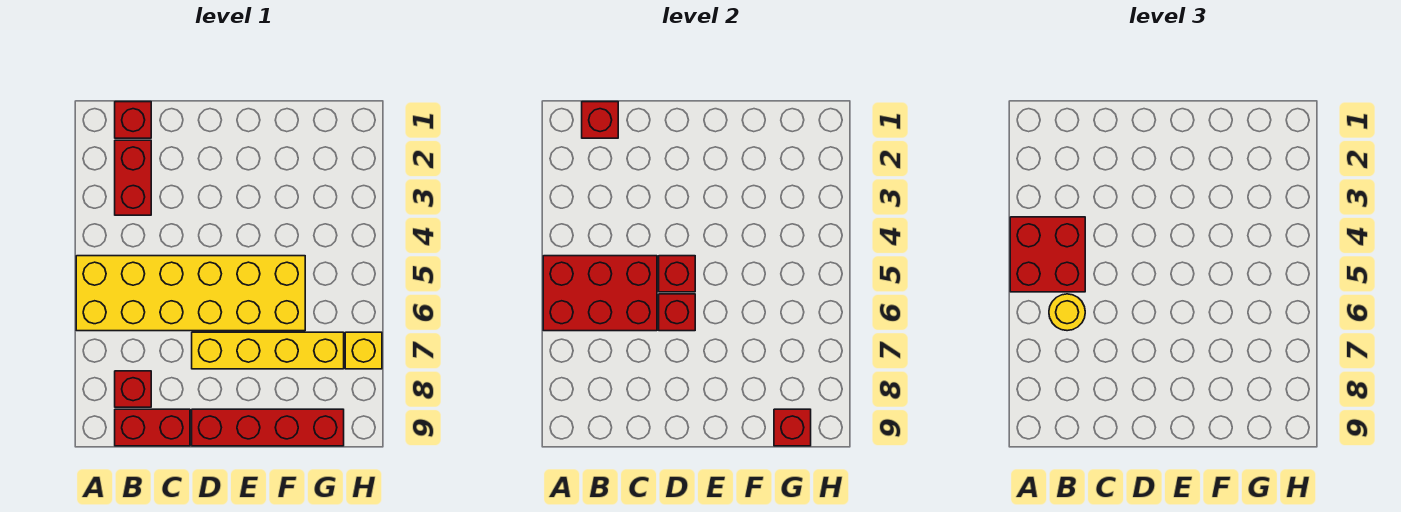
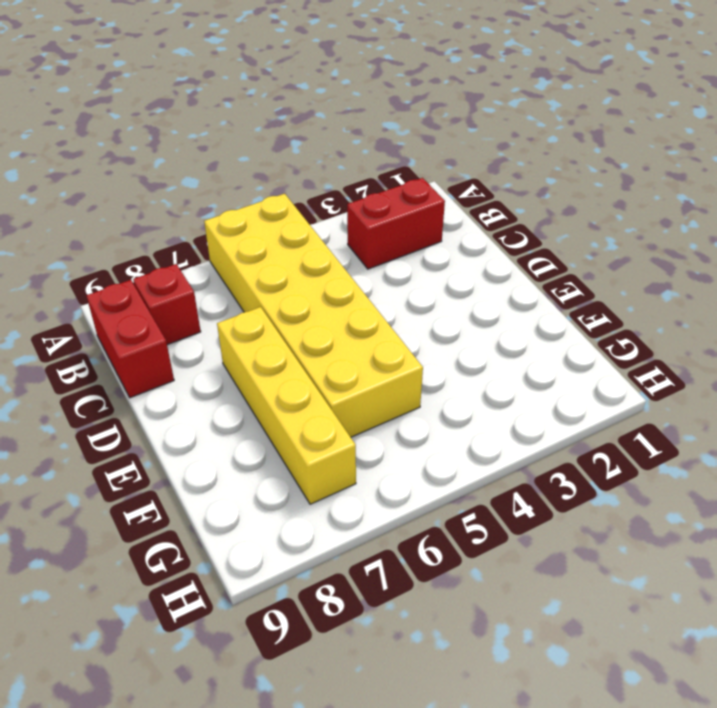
none -> red 1x1 brick [115,102,151,138]
none -> red 1x4 brick [192,409,344,446]
none -> yellow 1x1 brick [345,332,382,369]

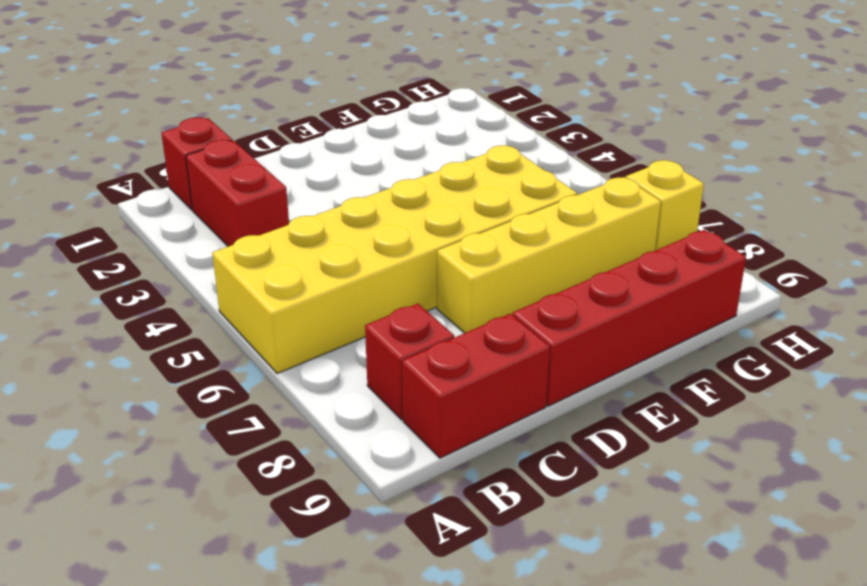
none -> red 2x3 brick [543,256,657,331]
none -> red 1x1 brick [582,102,618,138]
none -> red 1x1 brick [659,256,695,292]

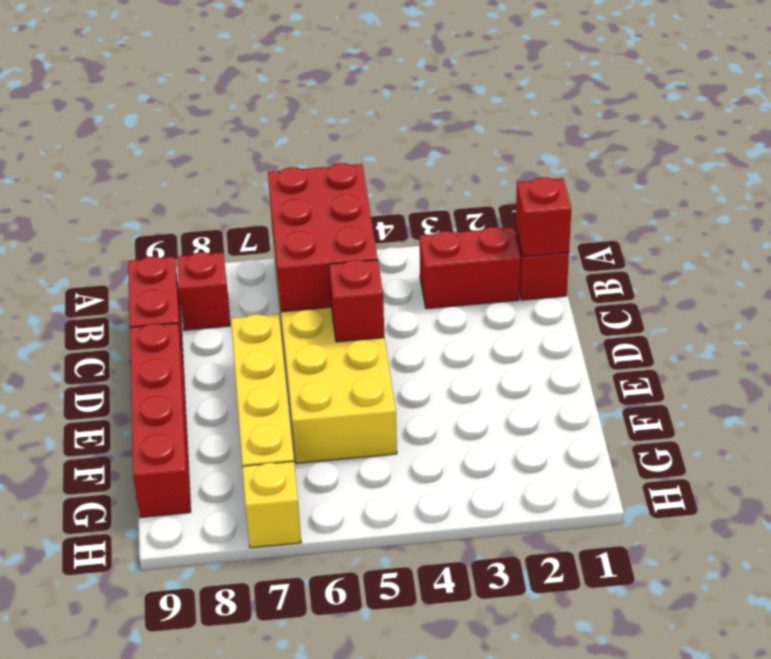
none -> red 1x1 brick [659,294,695,331]
none -> red 1x1 brick [774,409,811,446]
none -> red 2x2 brick [1010,217,1085,292]

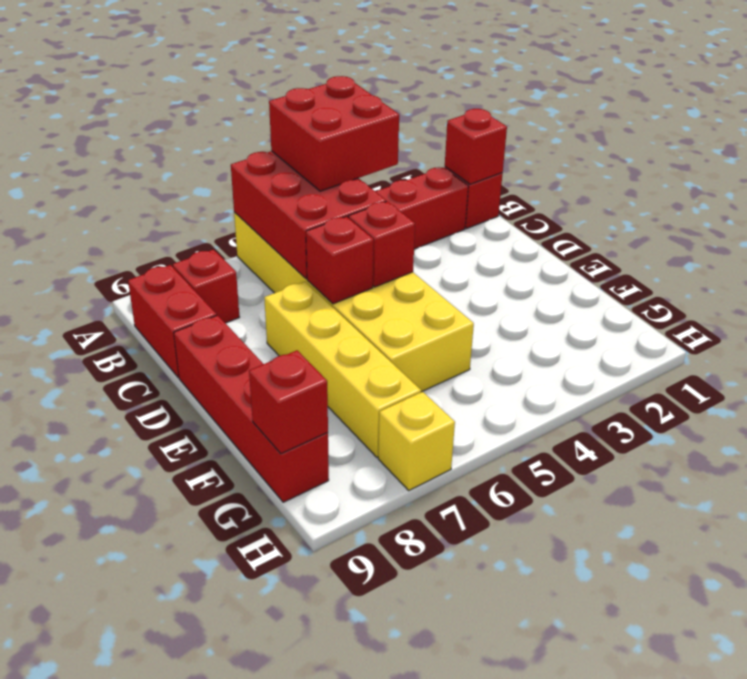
none -> yellow 1x1 round brick [1049,294,1085,331]

